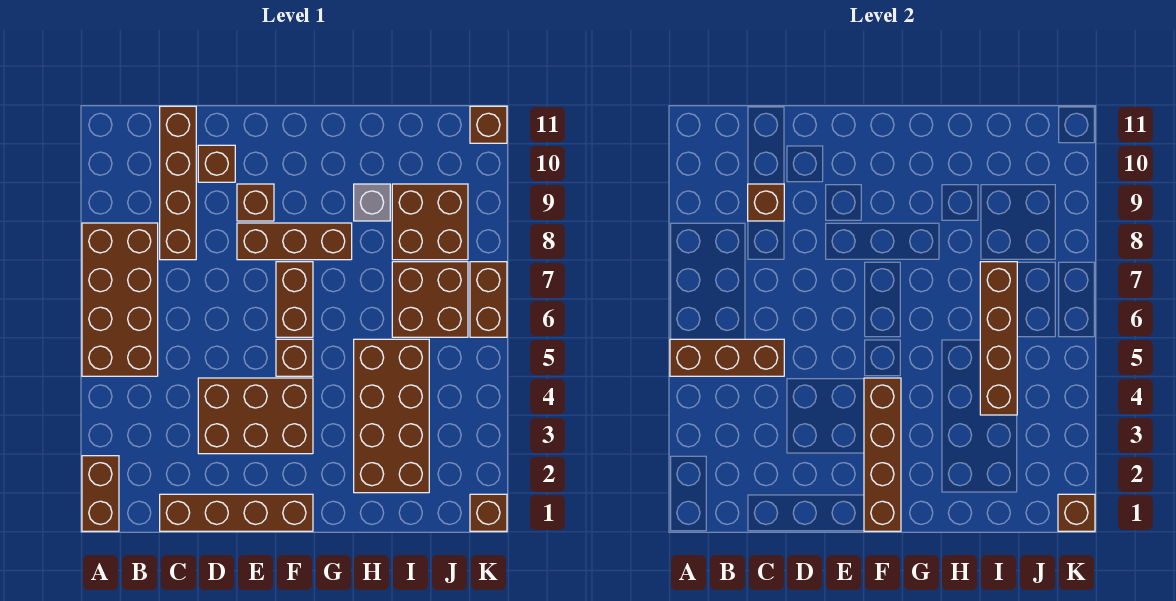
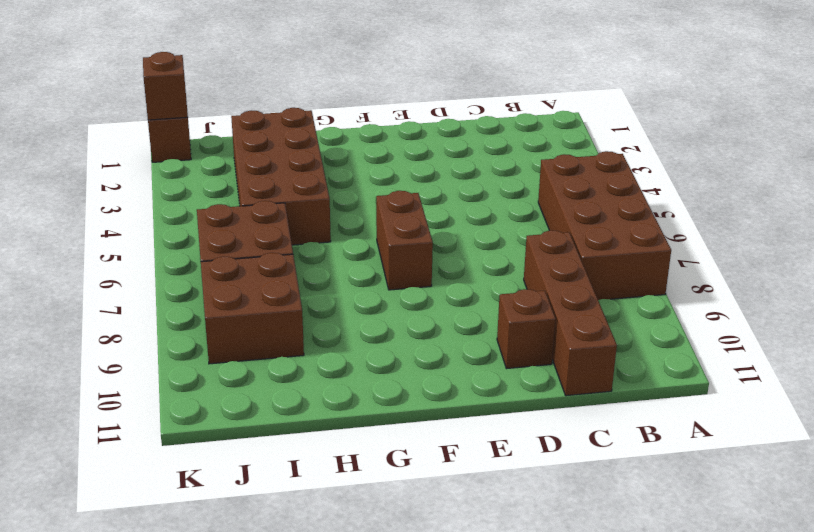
none -> brown 1x2 brick [82,456,119,531]
none -> brown 1x4 brick [160,494,313,531]
none -> brown 2x3 brick [198,378,313,454]

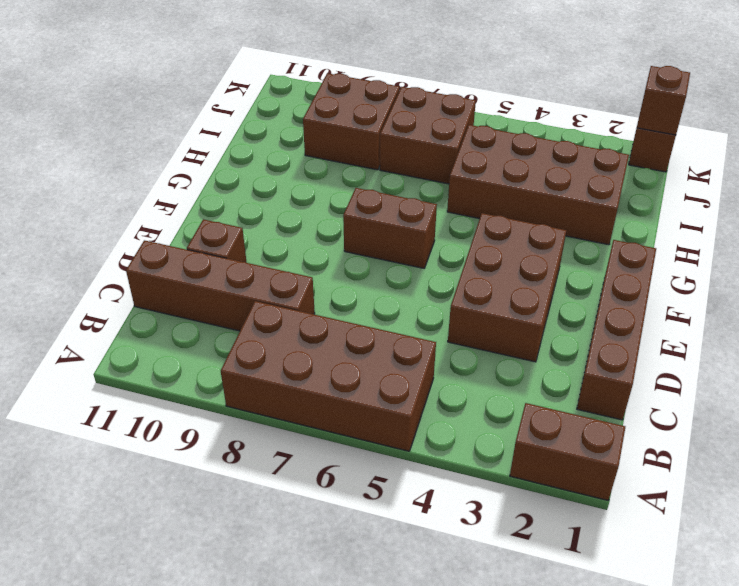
none -> brown 1x3 brick [237,223,352,260]
none -> brown 1x1 brick [237,184,274,221]
none -> brown 1x1 brick [276,339,313,376]

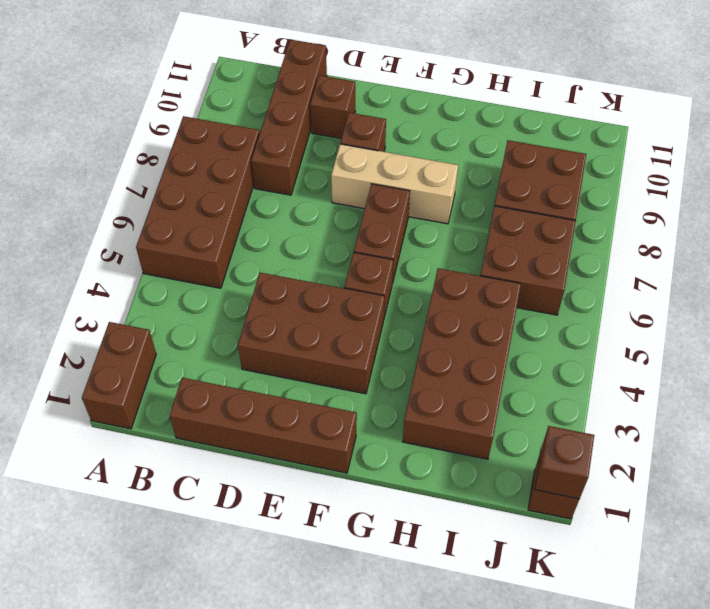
tan 1x3 brick [331,144,458,224] -> brown 1x3 brick [237,223,352,260]
none -> grey 1x1 brick [354,184,390,221]
none -> brown 1x2 brick [470,262,507,337]
none -> brown 1x1 brick [470,106,507,143]

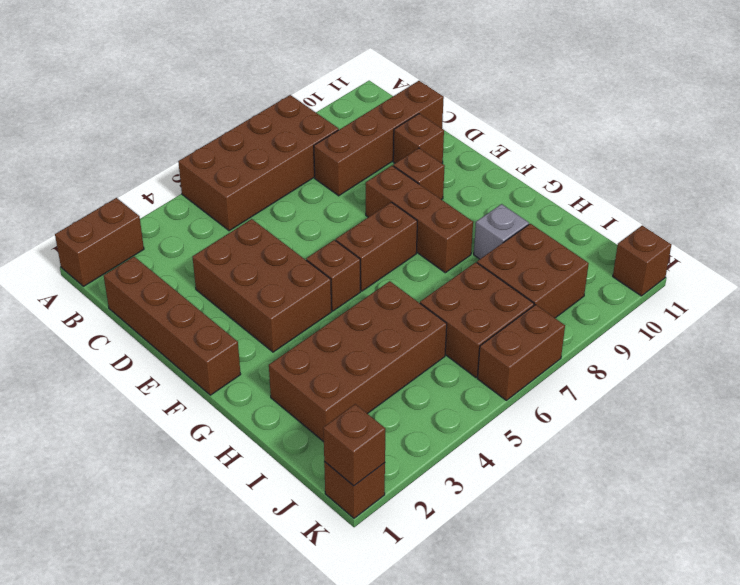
none -> brown 1x3 brick [670,339,784,376]
none -> brown 1x1 brick [748,184,784,221]
none -> brown 1x4 brick [864,378,901,531]

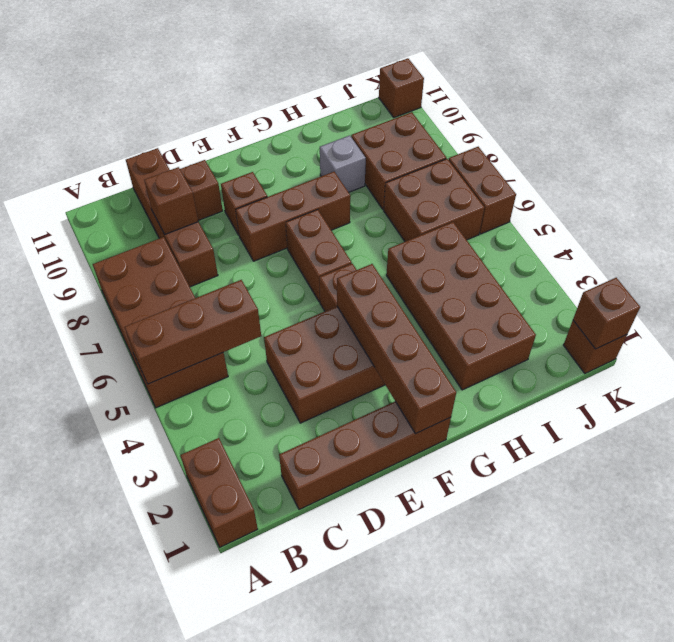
none -> brown 1x4 brick [980,262,1017,415]

